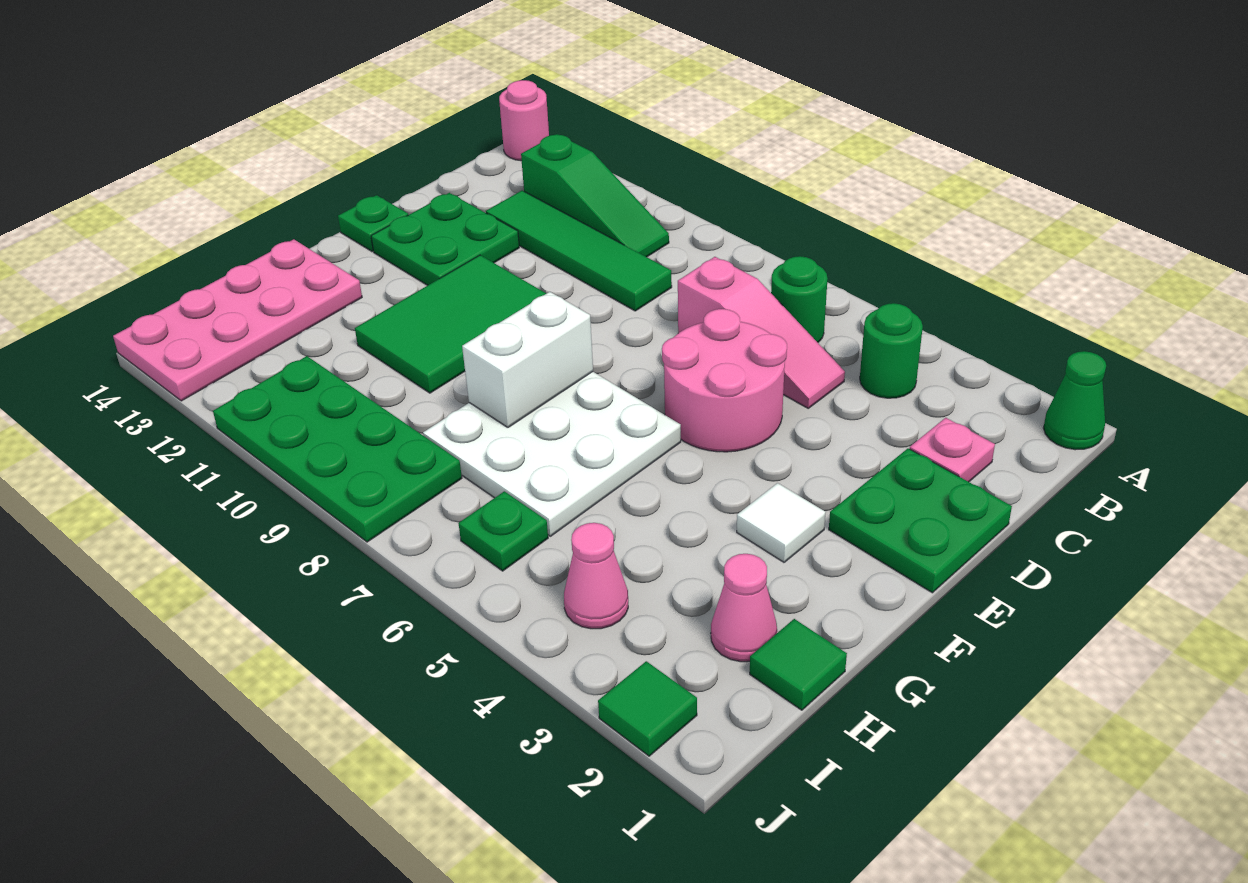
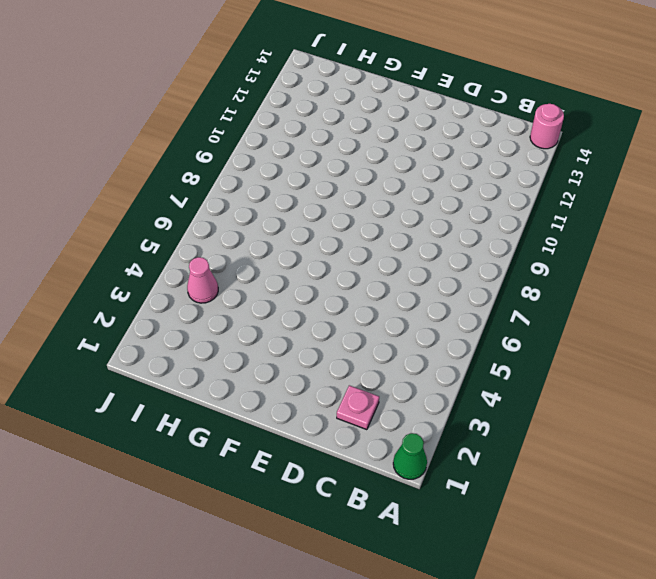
none -> green 1x1 round brick [860,303,923,398]
none -> green 1x1 round brick [771,256,828,342]
none -> green 1x3 slope [521,134,669,257]

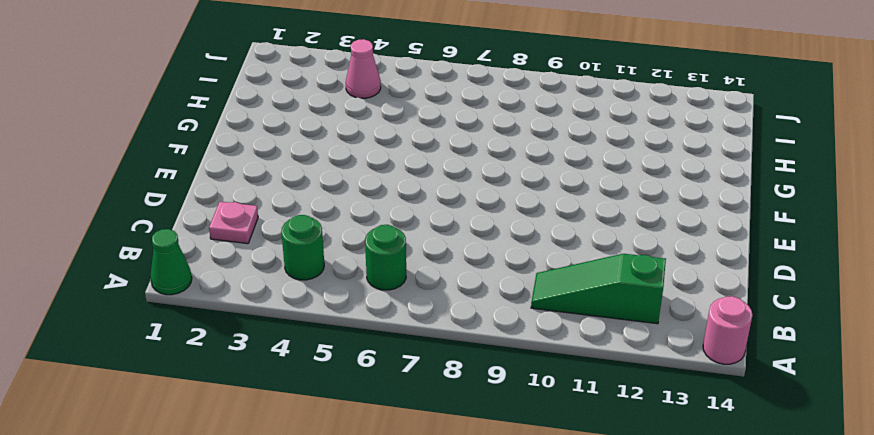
none -> pink 1x3 slope [678,257,845,408]
none -> green 1x4 tile [486,190,672,311]
none -> green 2x2 plate [829,448,1012,593]

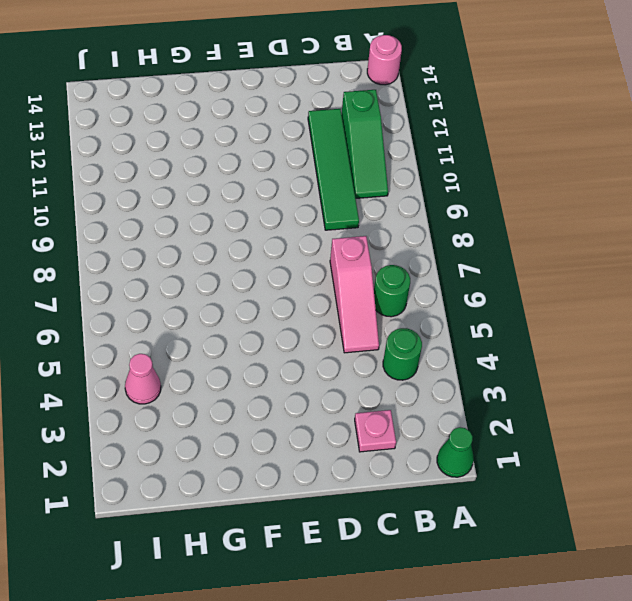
none -> green 2x2 plate [829,448,1012,593]
none -> pink 2x2 round brick [662,309,787,452]
none -> green 2x2 plate [371,193,519,285]

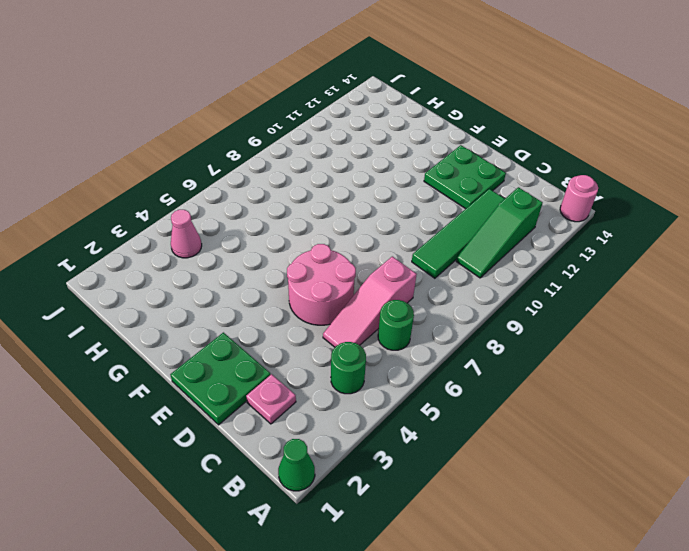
none -> green 2x3 tile [355,255,547,393]
none -> green 1x1 plate [338,195,408,251]
none -> white 1x1 tile [737,483,826,562]

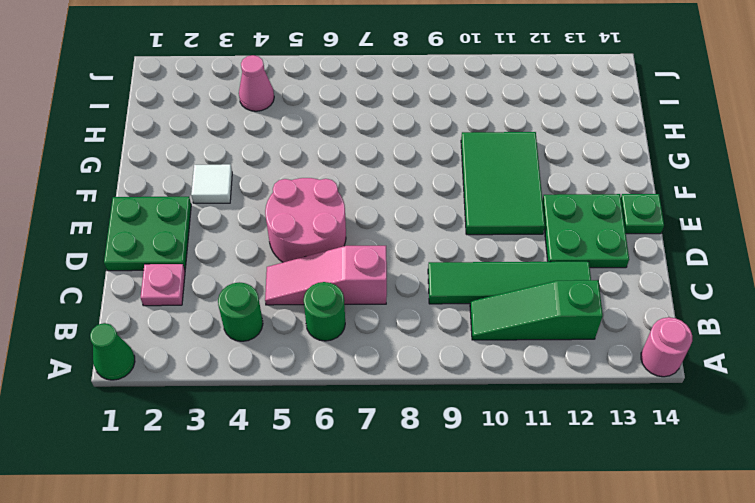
none -> white 3x3 plate [423,372,681,536]
none -> pink 2x4 plate [113,239,362,401]
none -> green 1x1 tile [750,619,847,710]

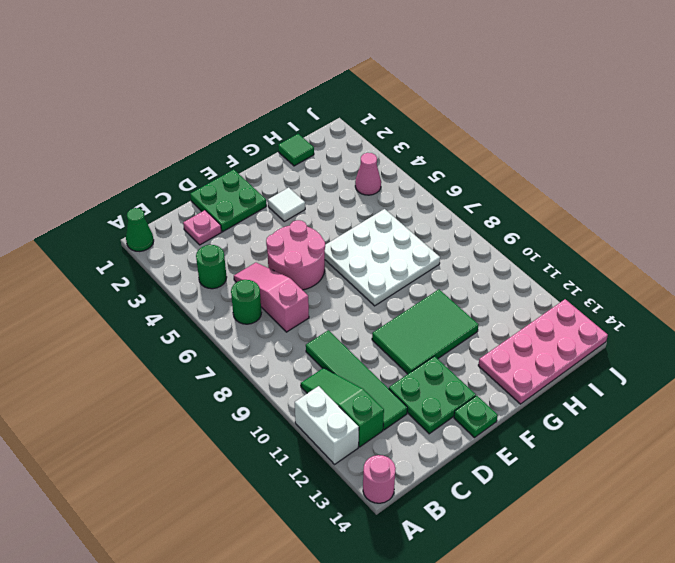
white 1x2 brick [295,386,359,464] -> white 1x2 brick turned to [462,292,593,427]
none -> pink 1x1 cone [711,554,777,662]
none -> green 1x1 plate [458,491,548,571]
none -> green 2x4 plate [213,356,462,542]

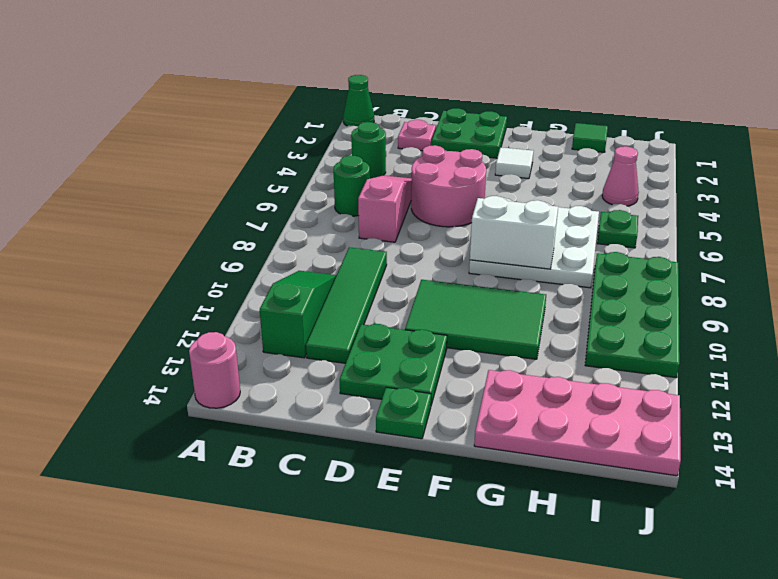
none -> pink 1x1 cone [711,554,777,662]
none -> green 1x1 tile [598,661,697,756]

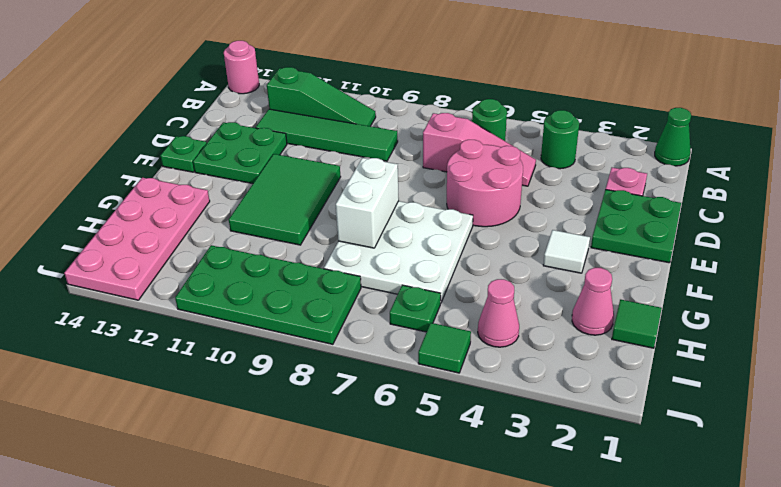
green 1x1 tile [418,323,471,373] -> green 1x1 tile moved to [598,661,697,756]

